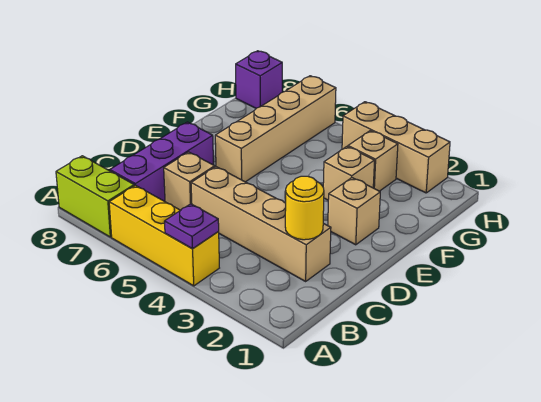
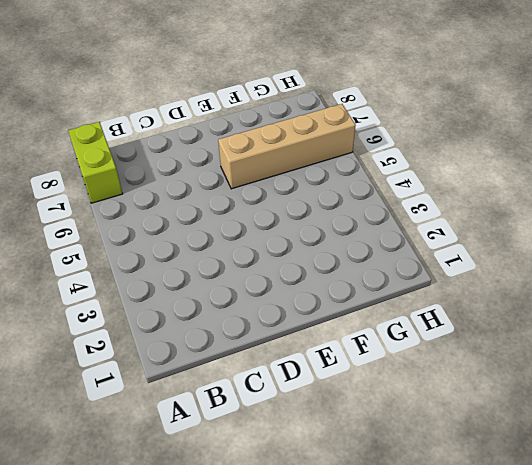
none -> yellow 1x3 brick [109,185,219,286]
none -> purple 1x3 brick [110,122,214,201]
none -> tan 1x4 brick [191,167,331,281]

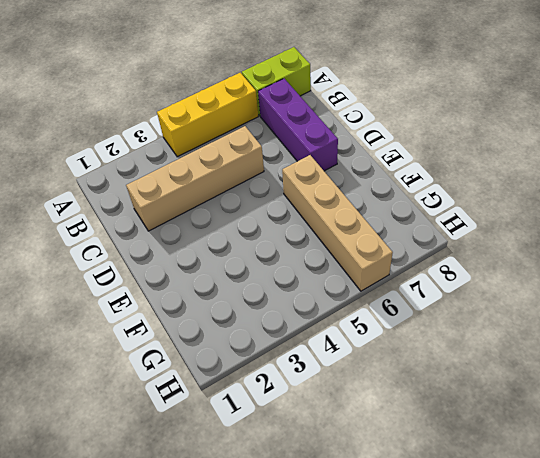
none -> tan 1x1 brick [164,152,215,210]
none -> tan 1x1 brick [328,178,380,245]
none -> tan 1x1 brick [323,147,375,200]

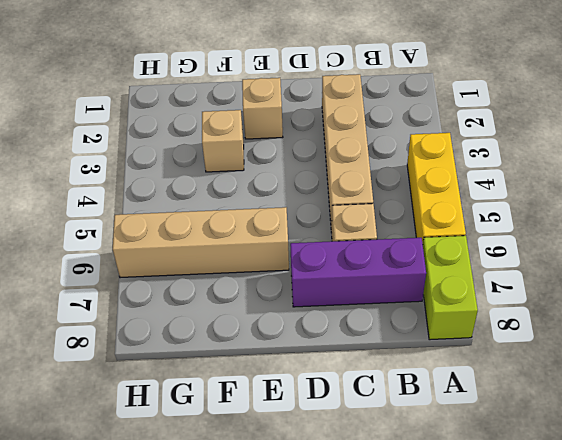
none -> tan 1x1 brick [348,131,398,191]
none -> tan 1x3 brick [342,102,450,193]
none -> purple 1x1 brick [236,51,282,108]

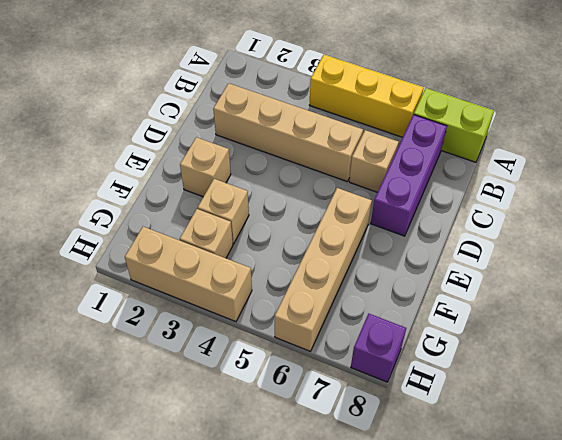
none -> purple 1x1 plate [164,204,219,249]
none -> yellow 1x1 round brick [285,176,324,240]

